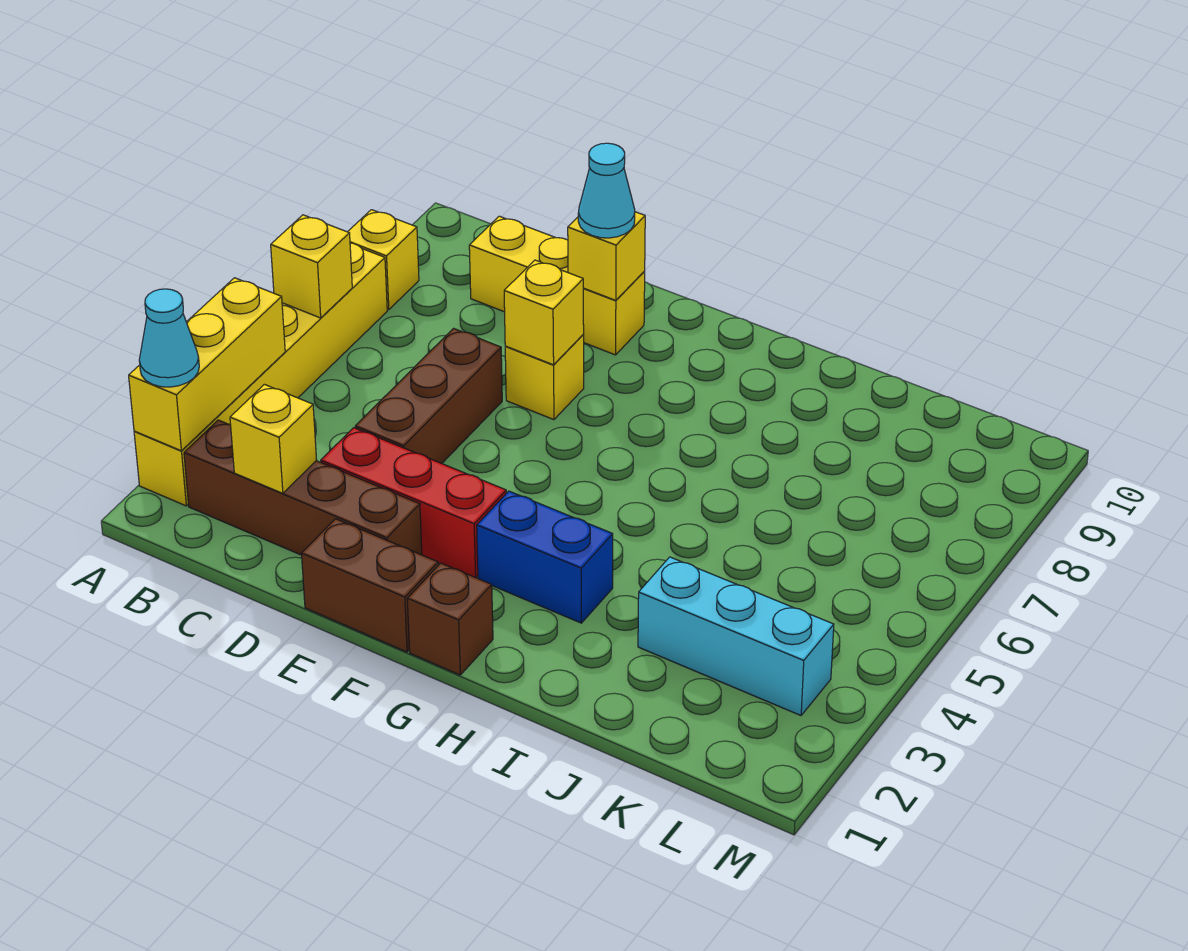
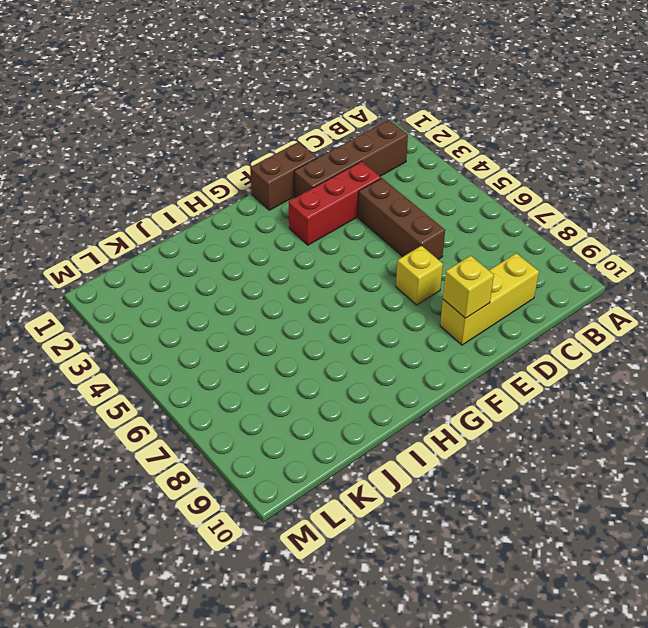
none -> yellow 1x6 brick [134,243,387,506]
none -> yellow 1x1 brick [348,210,419,310]
none -> brown 1x1 brick [407,563,493,675]

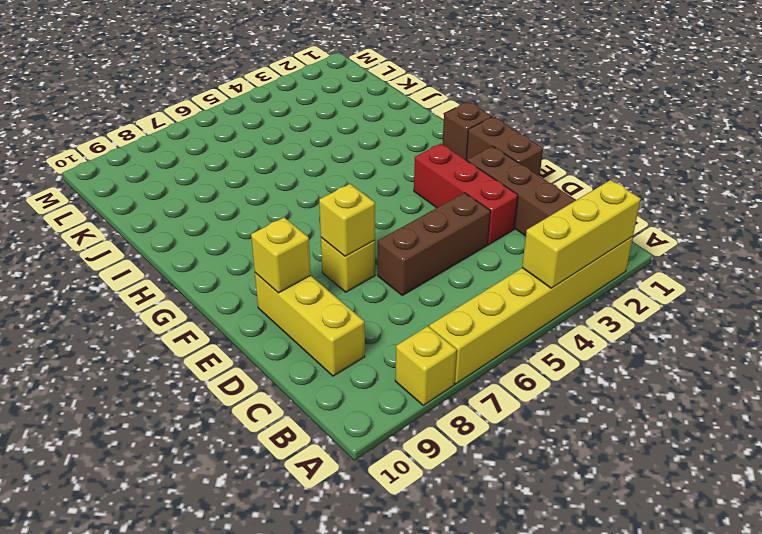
none -> blue 1x2 brick [477,491,613,623]
none -> cyan 1x3 brick [638,557,834,715]
none -> yellow 1x1 brick [271,215,352,318]

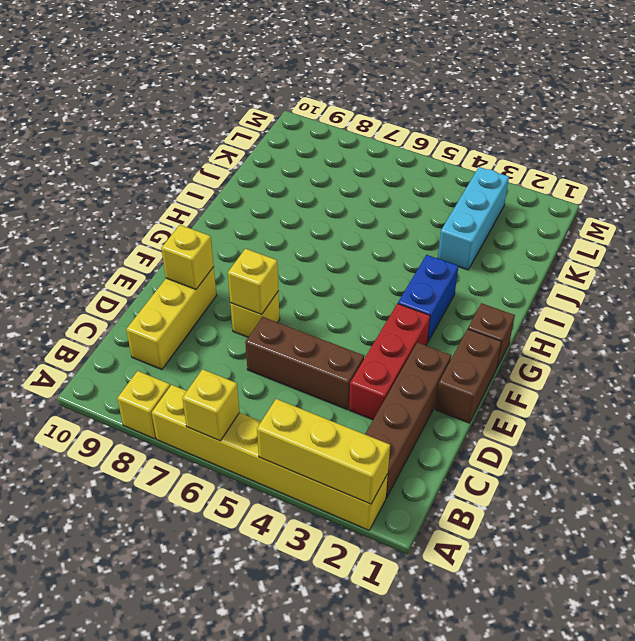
none -> yellow 1x1 brick [230,384,316,493]
none -> cyan 1x1 cone [139,289,199,387]
none -> cyan 1x1 cone [578,143,635,238]

